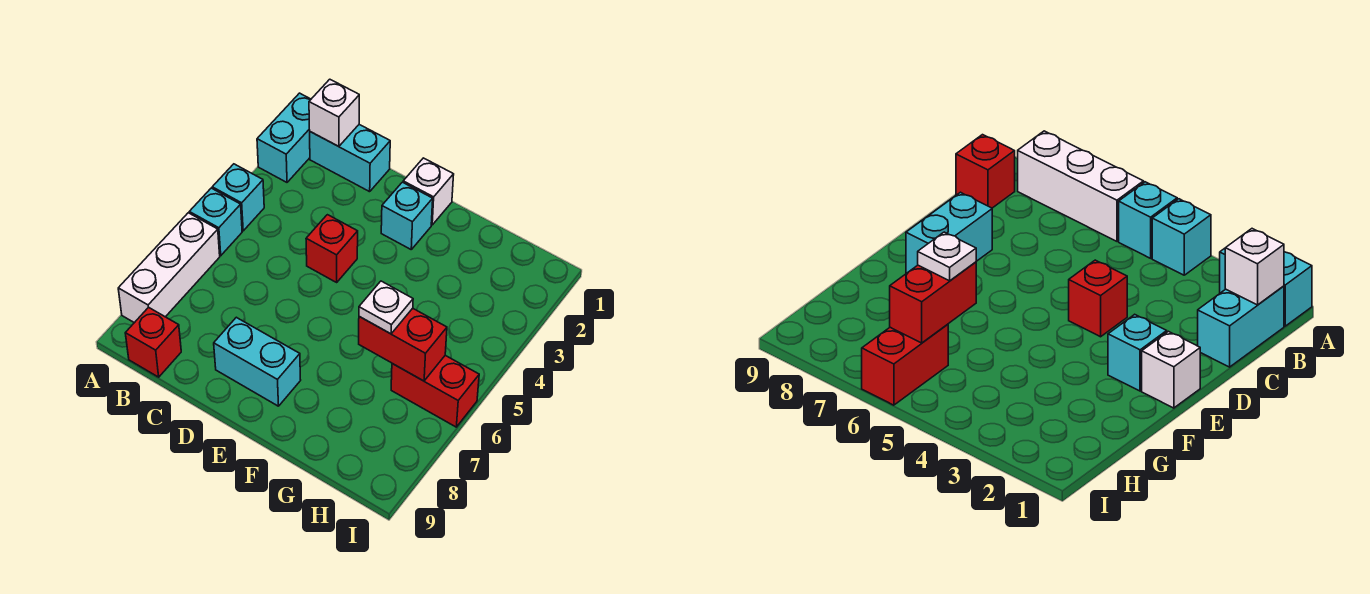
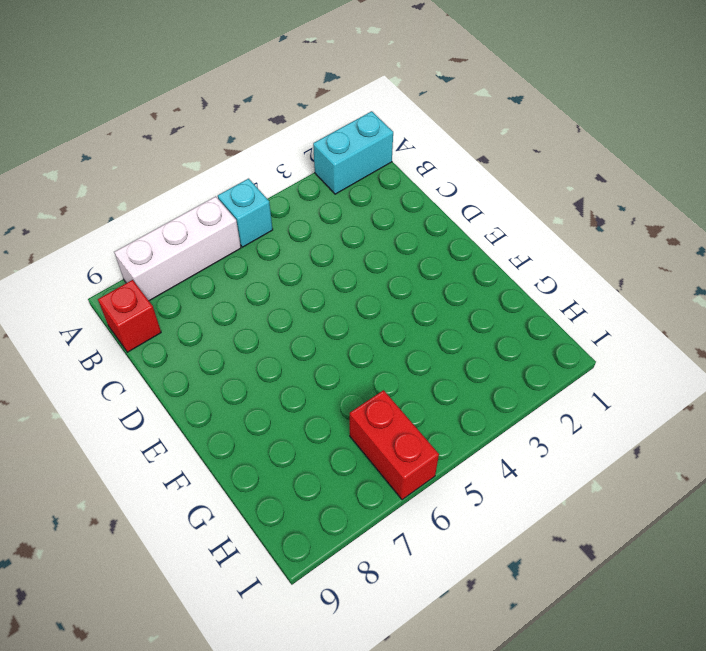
none -> cyan 1x1 brick [212,164,264,231]
none -> cyan 1x2 brick [310,125,390,192]
none -> red 1x1 brick [306,215,358,282]

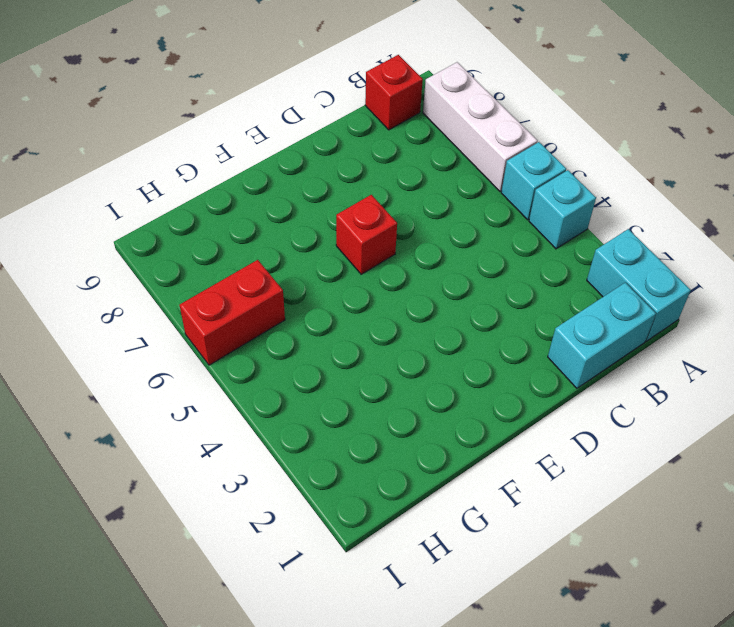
red 1x1 brick [336,195,397,274] -> red 1x1 brick moved to [306,215,358,282]
none -> cyan 1x2 brick [214,317,301,406]
none -> white 1x1 brick [403,158,454,225]
none -> cyan 1x1 brick [381,182,433,249]

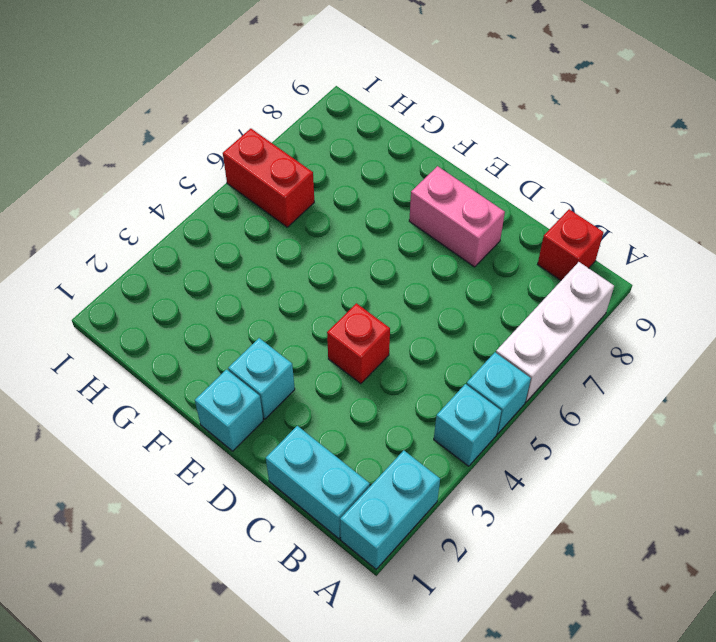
pink 1x2 brick [409,166,505,267] -> cyan 1x2 brick [214,317,301,406]
cyan 1x1 brick [195,369,263,451] -> white 1x1 brick [403,158,454,225]
none -> white 1x1 brick [309,79,359,147]
none -> red 1x2 brick [359,308,447,381]
none -> white 1x1 plate [359,281,413,334]

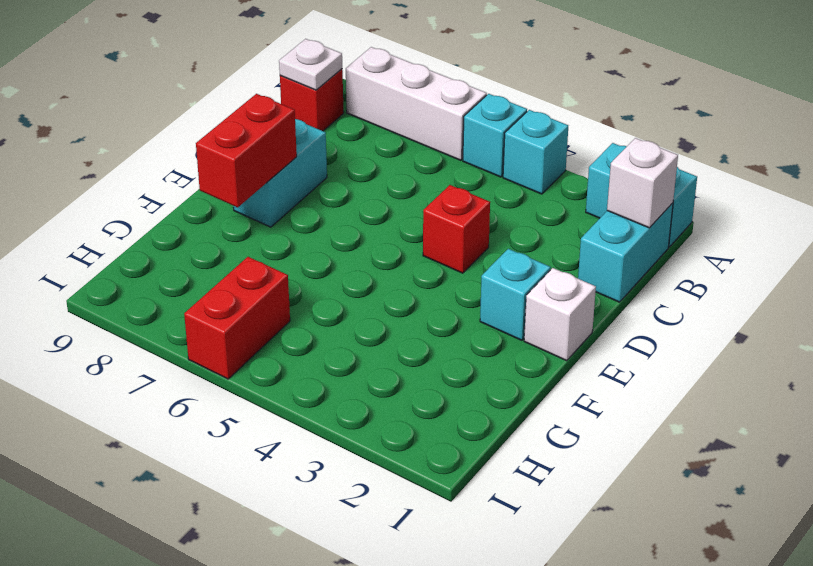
white 1x1 plate [279,39,342,90] -> white 1x1 plate moved to [359,281,413,334]
red 1x2 brick [196,94,297,207] -> red 1x2 brick moved to [359,308,447,381]

